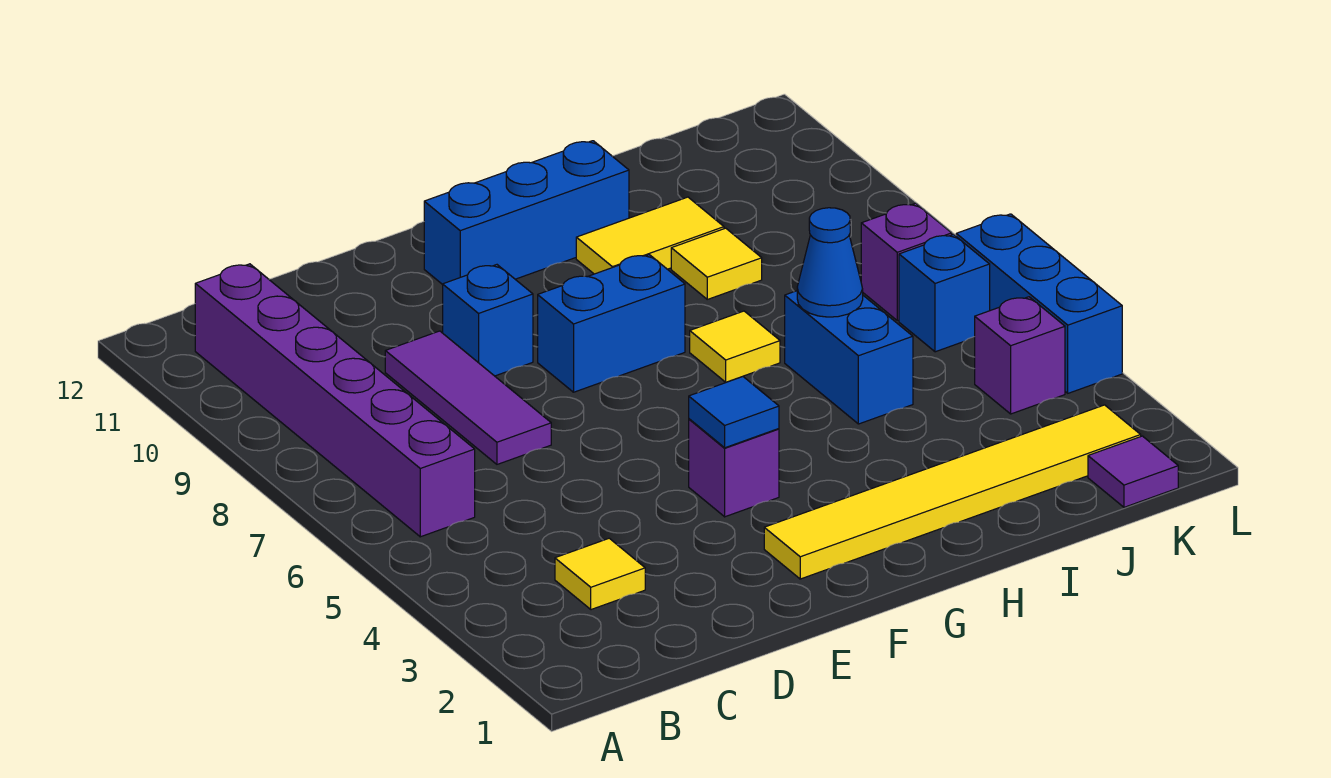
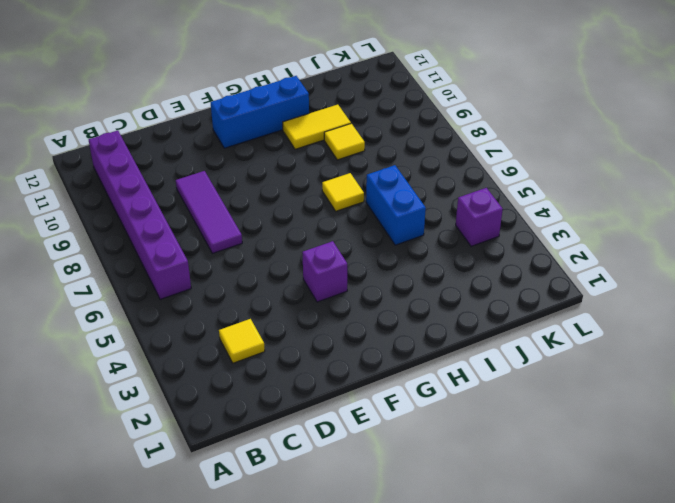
none -> blue 1x1 brick [443,265,533,376]
none -> yellow 1x6 tile [764,405,1141,579]
none -> blue 1x2 brick [538,255,685,392]

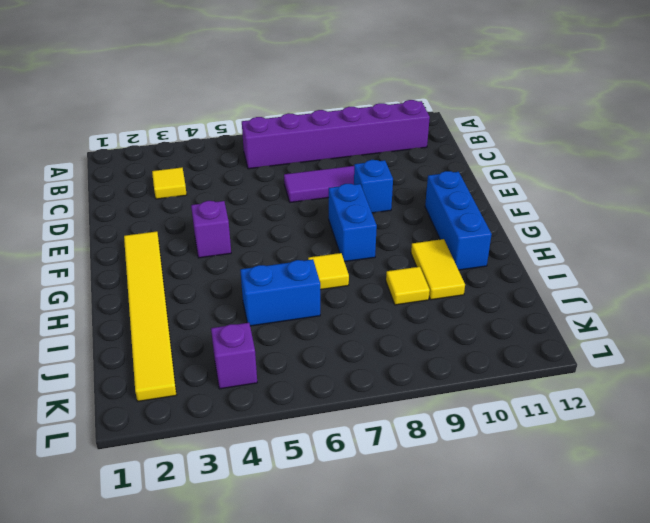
none -> purple 1x1 tile [1088,436,1178,507]
none -> blue 1x1 brick [899,235,990,352]
none -> purple 1x1 brick [861,203,952,321]

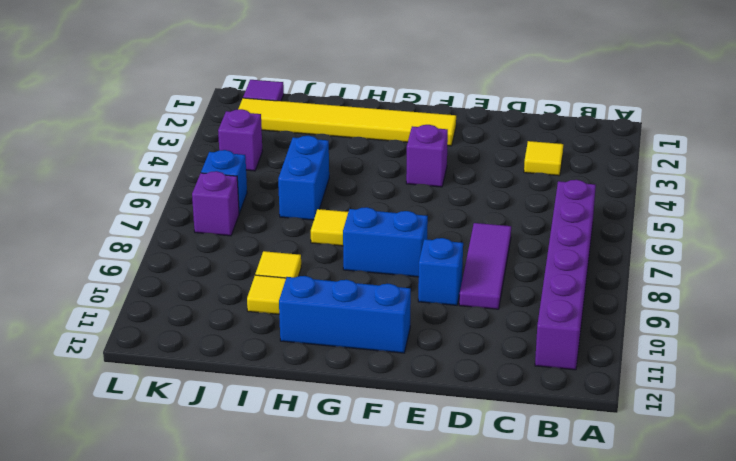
none -> blue 1x3 brick [956,214,1122,393]
none -> blue 1x1 tile [689,377,779,448]
none -> blue 1x1 cone [797,208,863,317]

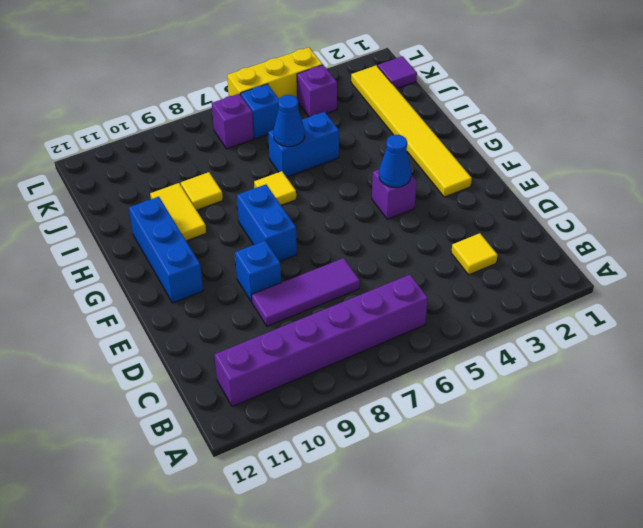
blue 1x1 cone [379,135,411,187] -> blue 1x1 tile [689,377,779,448]
yellow 1x3 brick [227,47,323,98] -> blue 1x3 brick [956,214,1122,393]

